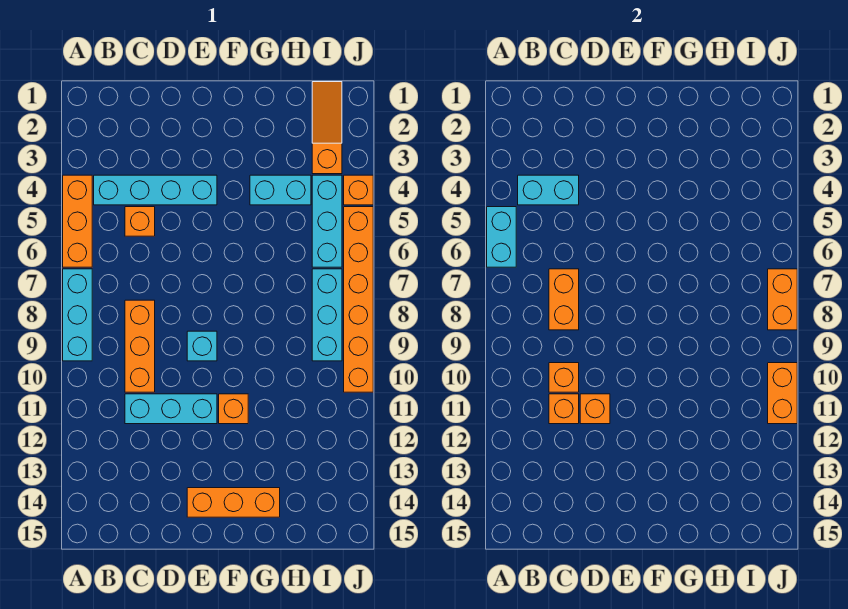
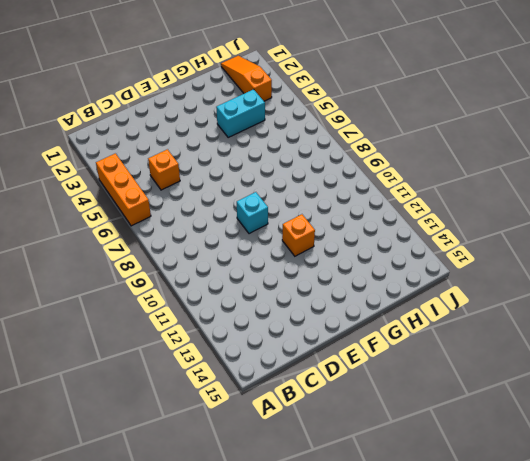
none -> cyan 1x3 brick [63,269,92,361]
none -> cyan 1x4 brick [94,175,217,205]
none -> orange 1x3 brick [125,300,155,392]

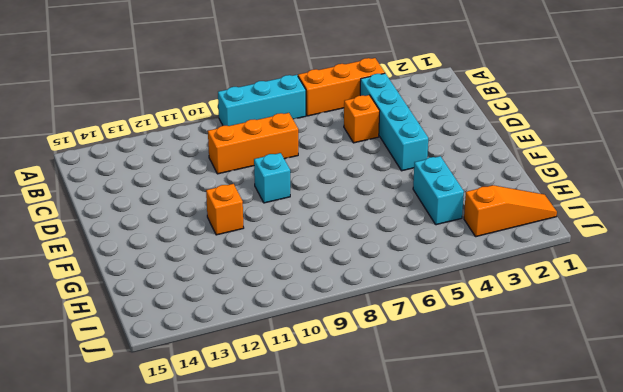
none -> cyan 1x3 brick [125,394,217,424]
none -> orange 1x3 brick [187,488,280,517]
none -> cyan 1x3 brick [312,175,342,267]

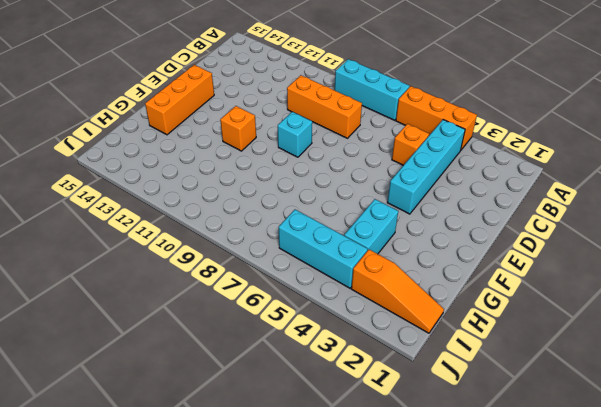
none -> cyan 1x3 brick [125,394,217,424]
none -> cyan 1x3 brick [312,269,342,361]
none -> orange 1x1 brick [344,175,373,205]

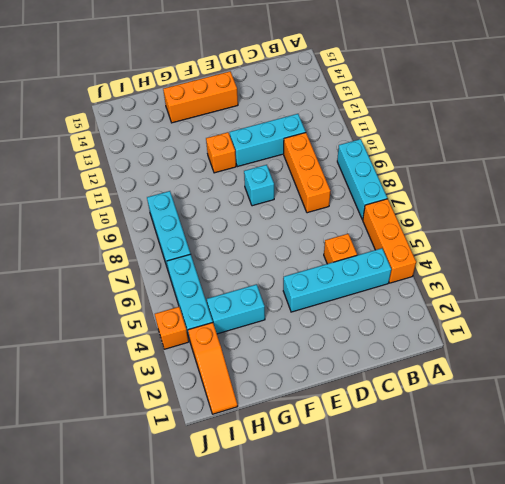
none -> orange 1x6 brick [344,207,373,392]
none -> cyan 1x2 brick [487,207,516,267]
none -> cyan 1x2 brick [518,175,579,205]

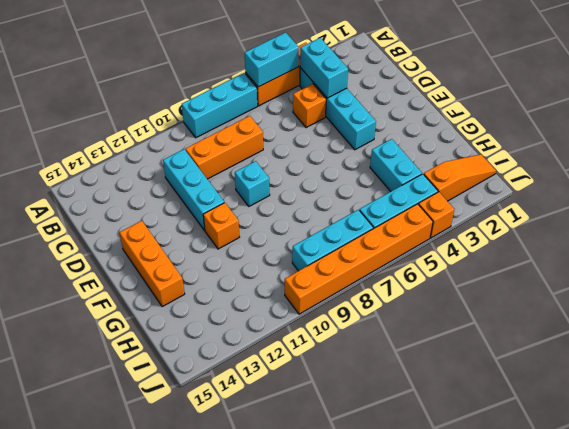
none -> orange 1x2 brick [549,269,579,330]
none -> orange 1x1 brick [549,363,579,392]
none -> orange 1x1 brick [549,394,579,424]

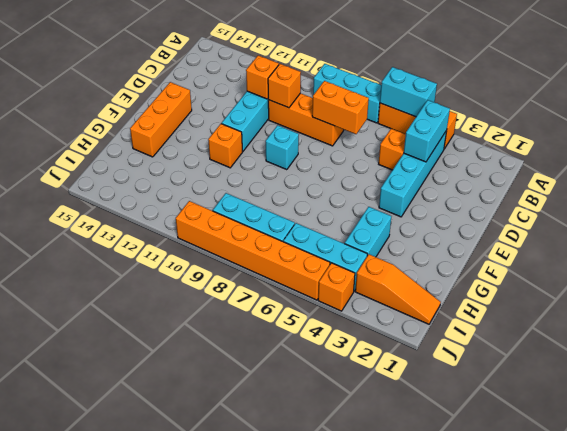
none -> orange 1x1 brick [580,394,610,424]
none -> orange 1x2 brick [768,269,797,330]
none -> orange 1x2 brick [768,363,797,424]

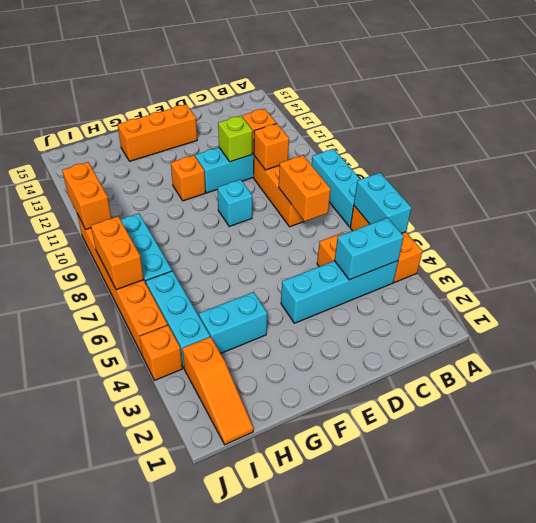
lime 1x1 brick [218,116,253,162] -> orange 1x1 brick [580,394,610,424]

